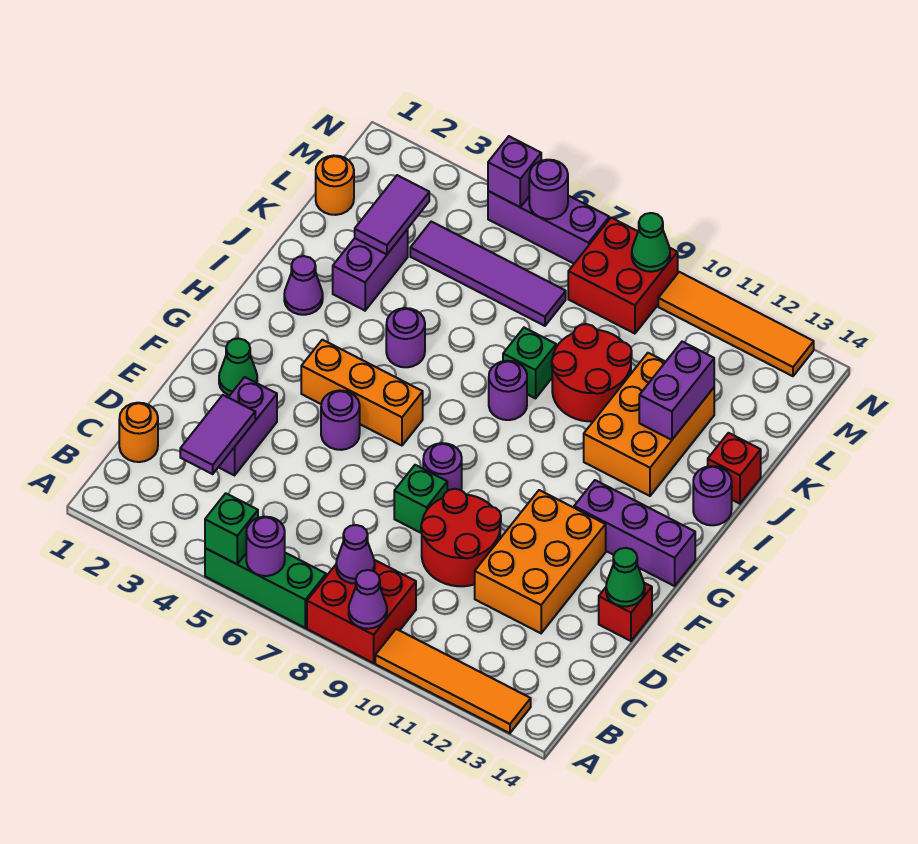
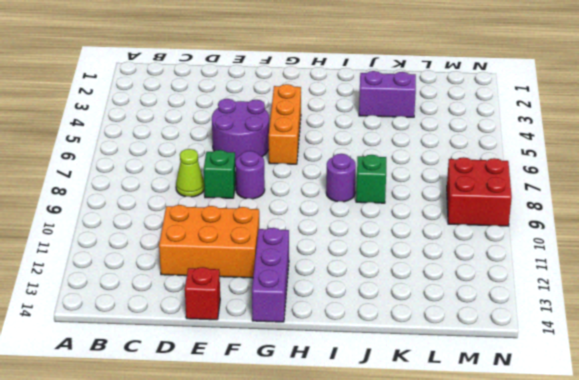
lime 1x1 cone [176,149,204,197] -> none
purple 2x2 round brick [212,99,269,160] -> purple 1x1 round brick [321,390,360,450]
none -> green 1x3 brick [205,548,326,628]
none -> red 2x2 brick [307,560,416,663]
none -> orange 1x4 tile [375,629,531,733]
none -> orange 1x1 round brick [119,403,158,462]

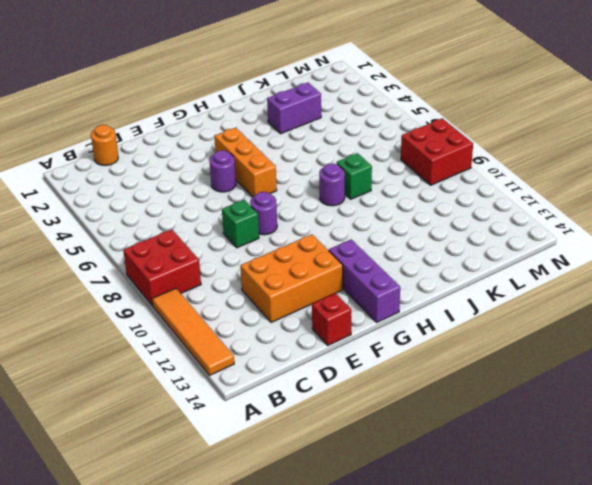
none -> green 1x3 brick [205,548,326,628]
none -> purple 1x2 brick [219,377,277,475]
none -> red 2x2 round brick [421,489,501,586]
none -> green 1x1 cone [219,338,257,395]

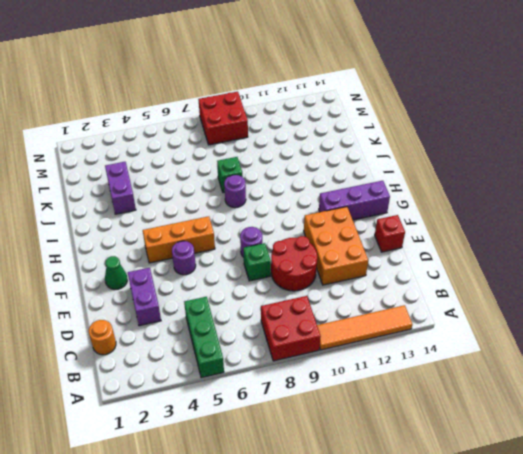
green 1x3 brick [184,297,224,378] -> green 1x3 brick turned to [205,548,326,628]
none -> purple 1x1 cone [284,256,323,315]
none -> purple 1x1 round brick [386,308,425,367]
none -> orange 2x3 brick [584,353,714,496]
none -> purple 1x1 round brick [693,466,732,525]

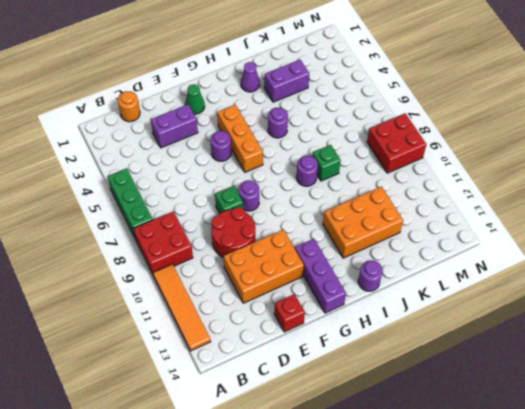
none -> red 2x2 round brick [552,324,632,422]
none -> red 1x1 brick [708,433,761,504]
none -> orange 1x1 round brick [316,155,354,215]
none -> purple 1x4 tile [410,222,566,326]

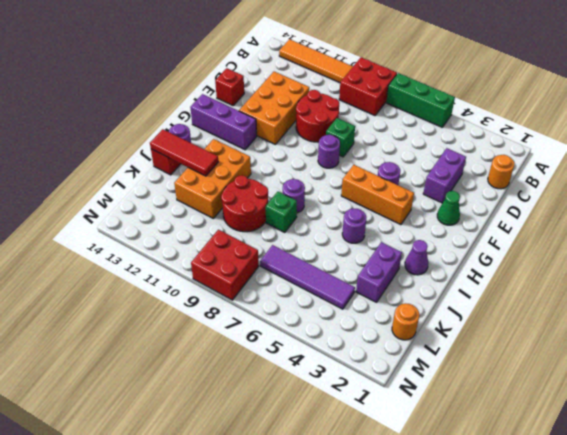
red 1x3 tile [150,129,218,176] -> purple 1x2 brick [639,342,714,440]
none -> purple 1x3 brick [488,191,609,263]
none -> orange 1x4 tile [658,272,814,376]
none -> green 1x1 brick [205,493,258,564]
none -> purple 1x1 round brick [246,517,285,576]

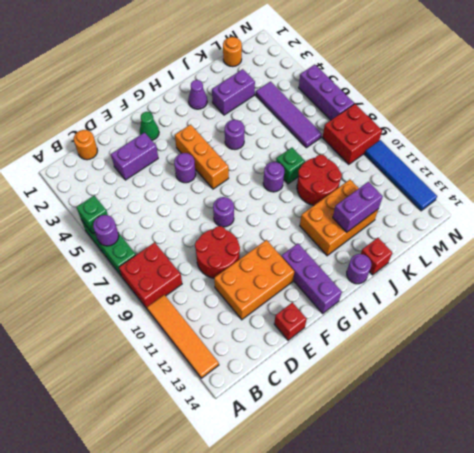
blue 1x4 tile [365,140,437,211] -> orange 1x4 tile [658,272,814,376]
none -> green 1x1 brick [394,465,447,533]
none -> purple 1x1 cone [349,570,387,629]
none -> purple 1x1 cone [336,525,375,584]
none -> purple 1x2 tile [180,395,255,474]

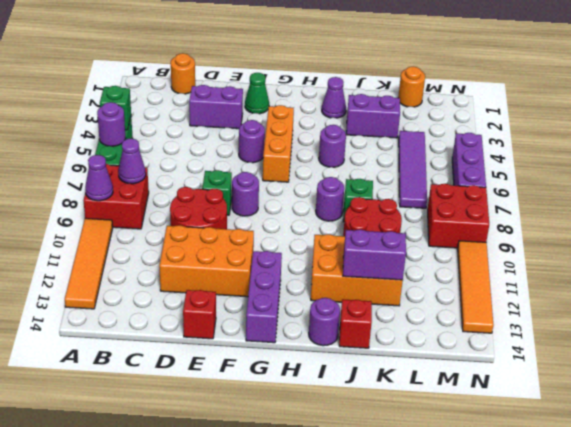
none -> purple 1x2 tile [180,395,255,474]
none -> green 1x1 cone [606,548,645,607]
none -> purple 1x2 tile [355,175,429,254]
none -> purple 1x1 brick [488,136,541,207]

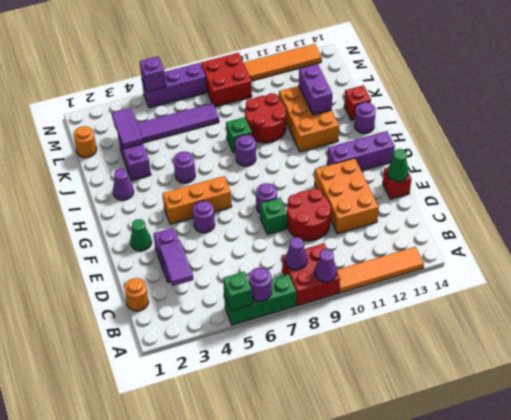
none -> purple 1x1 round brick [529,160,568,219]
none -> green 1x1 cone [632,213,670,272]

